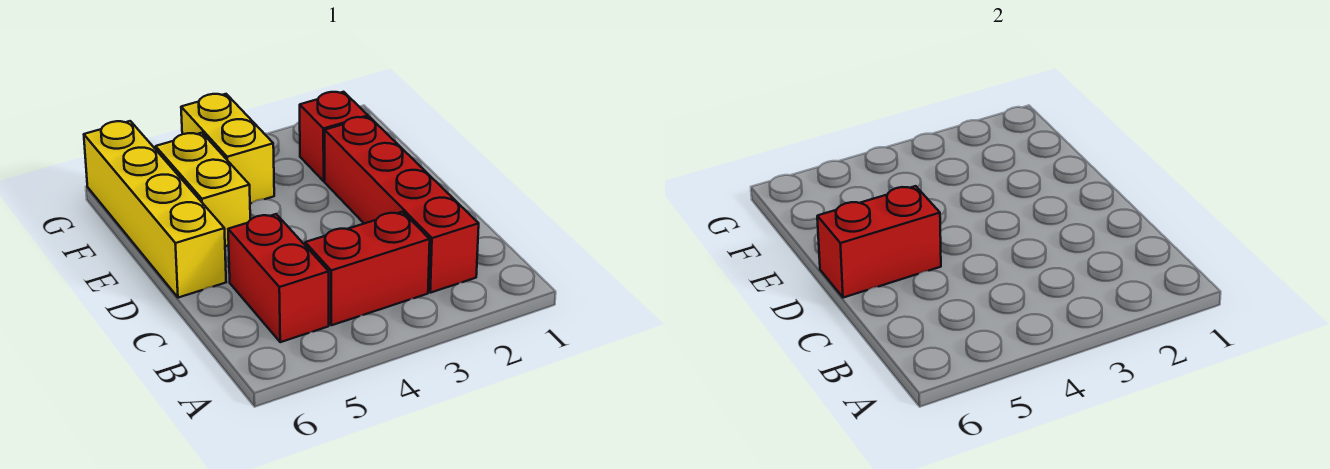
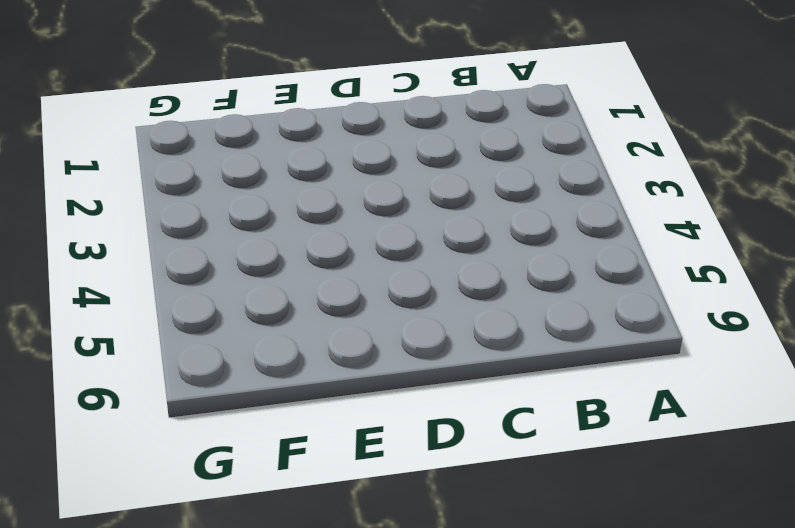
none -> red 1x4 brick [325,117,479,293]
none -> red 1x2 brick [305,212,430,325]

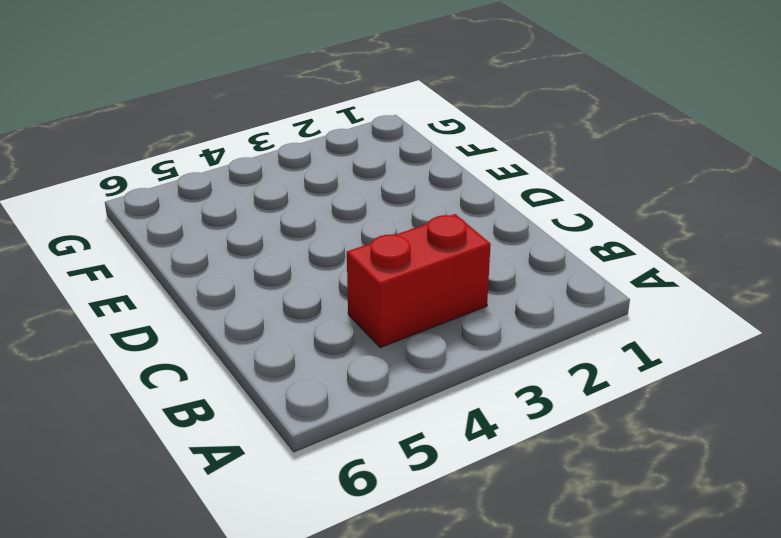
none -> red 1x4 brick [325,117,479,293]
none -> red 1x2 brick [228,214,329,342]

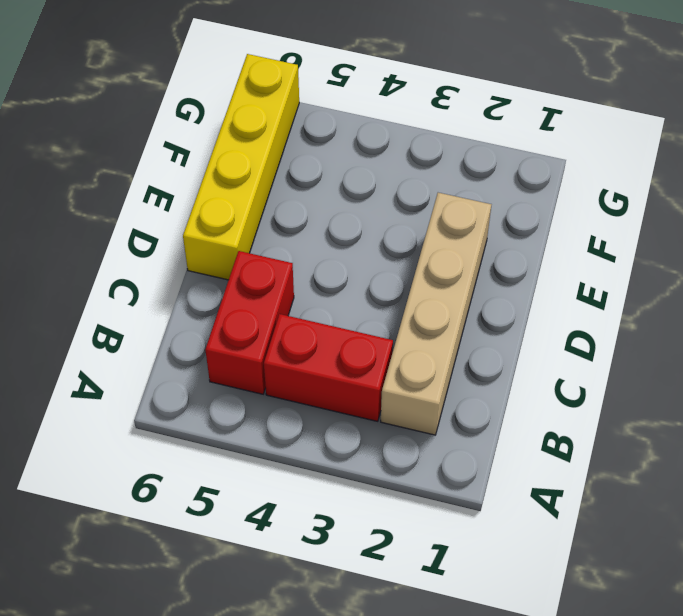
tan 1x4 brick [381,193,492,435] -> red 1x4 brick [325,117,479,293]
none -> yellow 1x2 brick [156,133,250,246]
none -> red 1x1 brick [300,92,368,181]

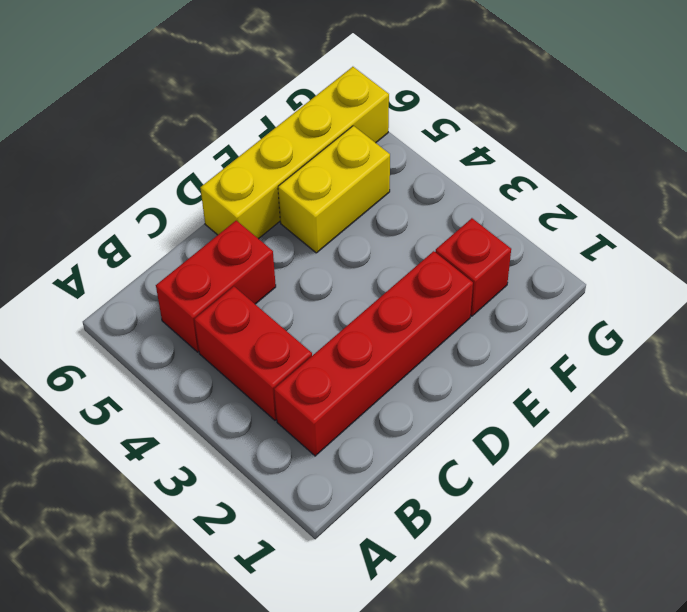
none -> yellow 1x2 brick [181,94,274,204]
none -> red 1x2 brick [817,186,941,298]

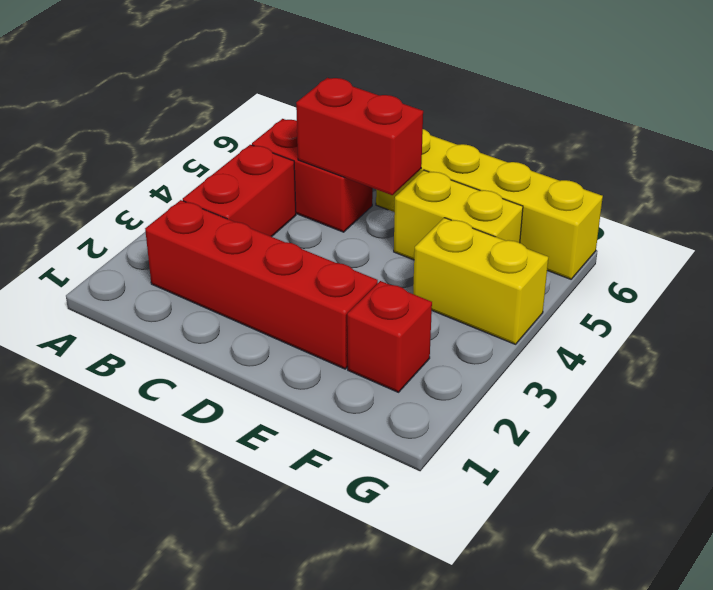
red 1x2 brick [296,78,423,195] -> red 1x2 brick turned to [817,186,941,298]

